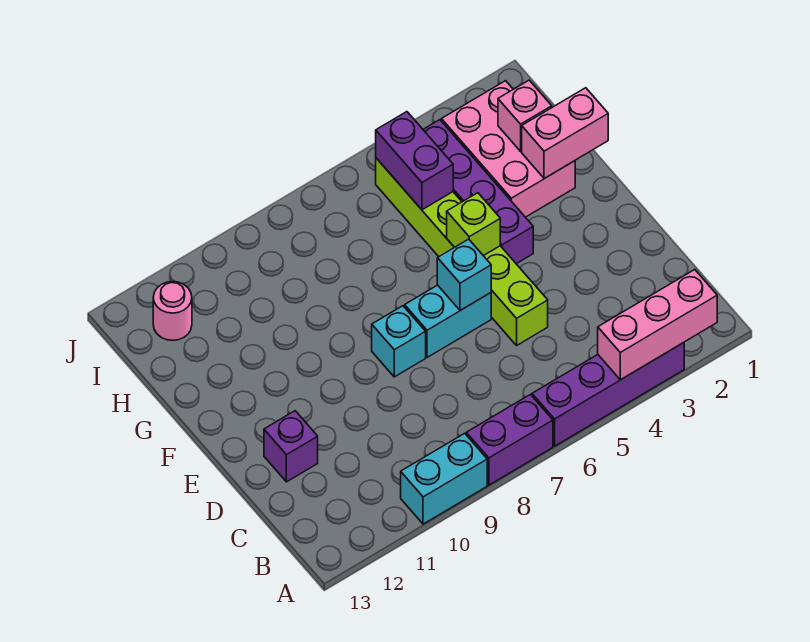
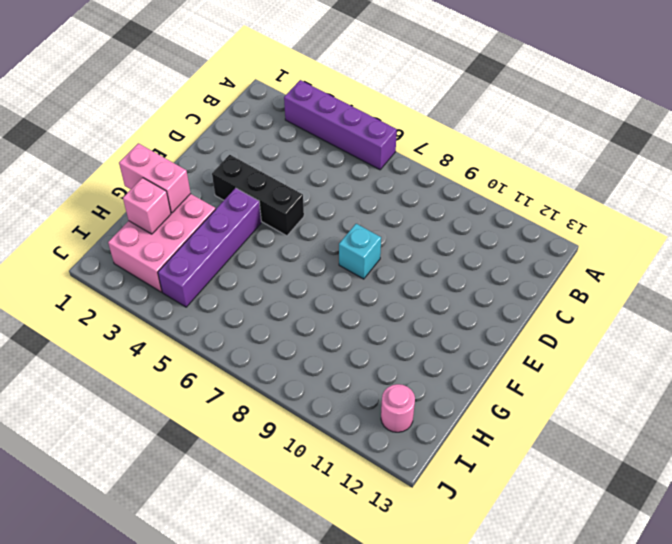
black 1x3 brick [212,155,304,236] -> lime 1x6 brick [376,158,548,345]
none -> purple 1x2 brick [466,395,553,485]
none -> cyan 1x2 brick [401,433,487,524]
none -> purple 1x1 brick [264,411,318,482]

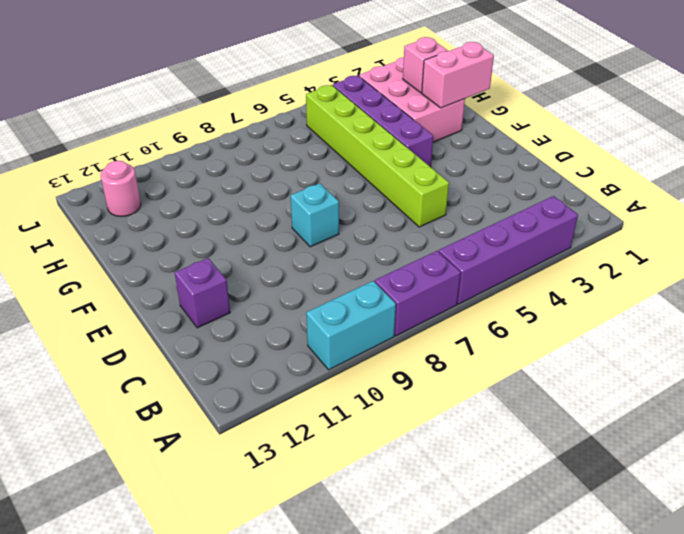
none -> cyan 1x2 brick [405,285,491,357]
none -> pink 1x3 brick [598,270,717,380]
none -> cyan 1x1 brick [437,239,491,310]

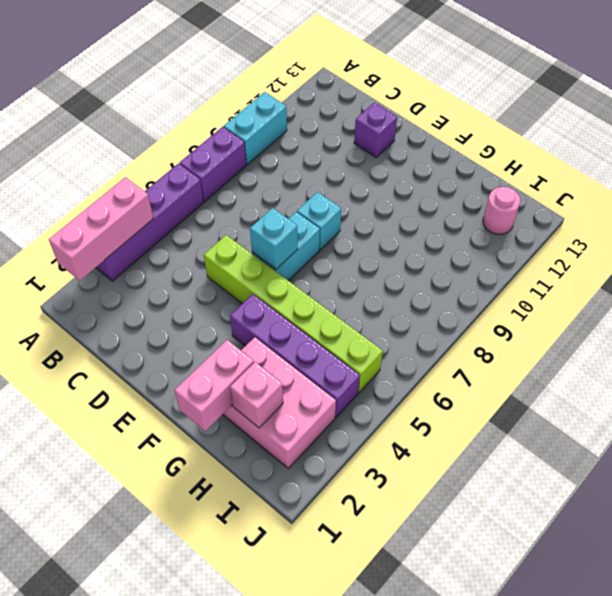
none -> lime 1x1 brick [447,193,500,256]
none -> purple 1x2 brick [376,112,453,210]

